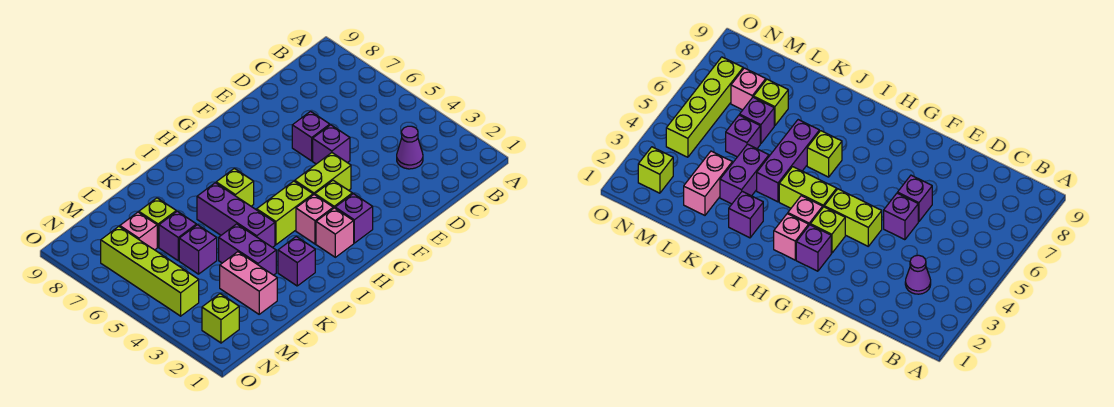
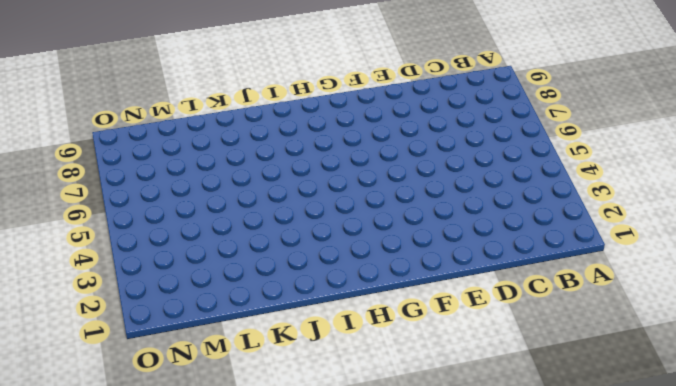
none -> purple 1x1 cone [397,126,423,169]
none -> purple 1x1 brick [313,125,350,164]
none -> purple 1x1 brick [292,112,330,161]

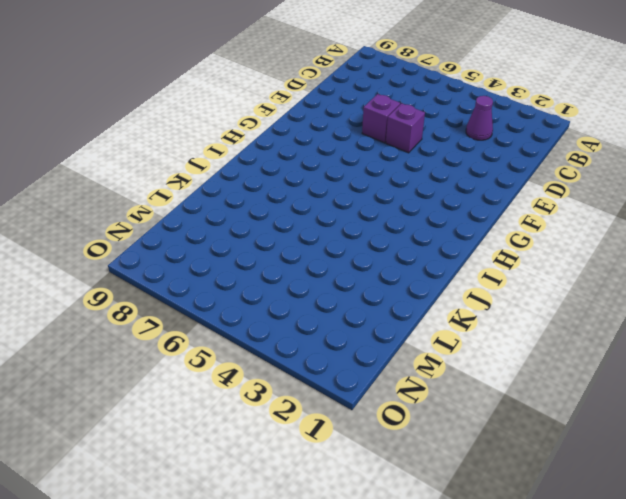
none -> lime 1x2 brick [295,153,351,195]
none -> purple 1x1 brick [335,194,373,243]
none -> lime 1x1 brick [315,180,352,208]

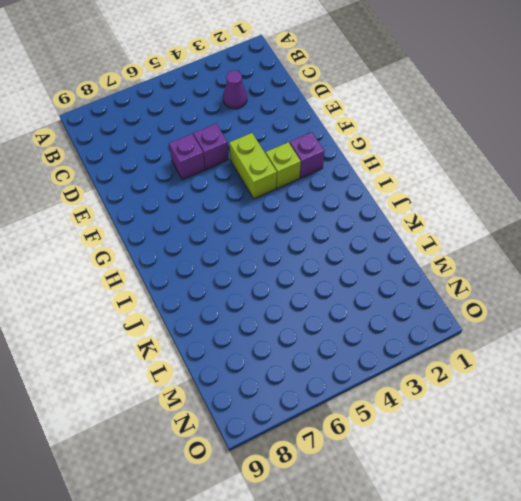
none -> pink 1x1 brick [316,208,354,257]
none -> pink 1x1 brick [296,195,333,244]
none -> lime 1x2 brick [257,181,313,245]

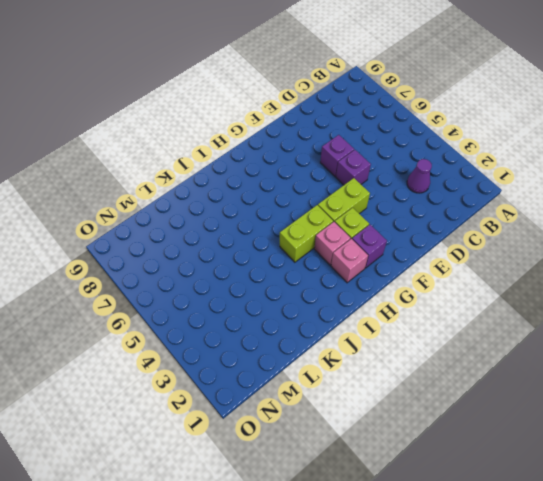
none -> lime 1x1 brick [216,168,254,206]
none -> purple 1x1 brick [278,237,315,286]
none -> purple 1x3 brick [197,183,275,248]

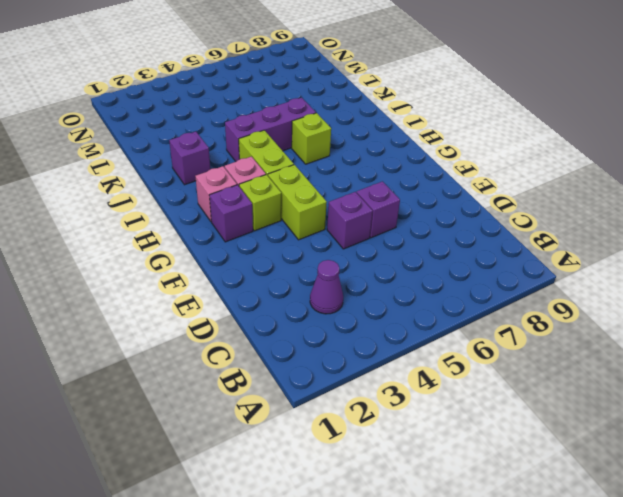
none -> purple 1x2 brick [219,224,276,275]
none -> pink 1x2 brick [220,252,277,314]
none -> purple 1x1 brick [179,225,217,274]

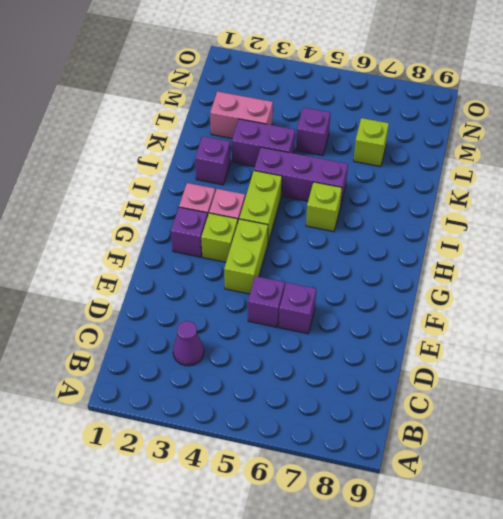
none -> purple 1x1 brick [159,211,196,261]
none -> pink 1x1 brick [120,212,157,250]
none -> lime 1x1 brick [202,294,239,343]

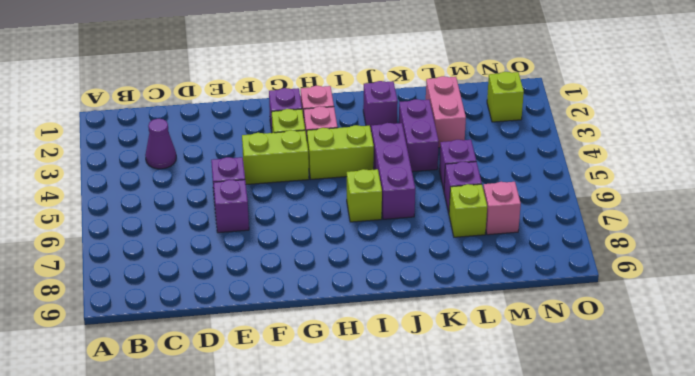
none -> lime 1x4 brick [101,227,199,316]

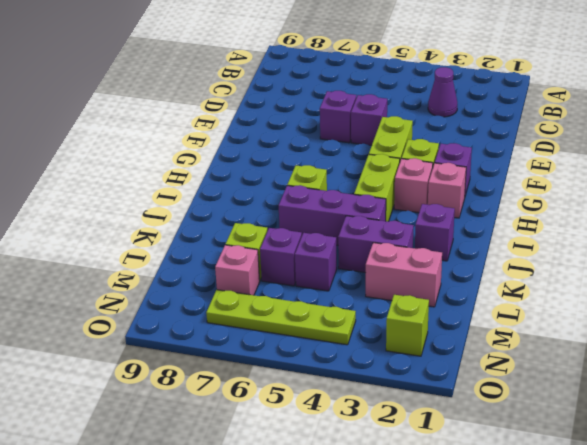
lime 1x4 plate [206,290,356,345] -> lime 1x4 brick [101,227,199,316]

